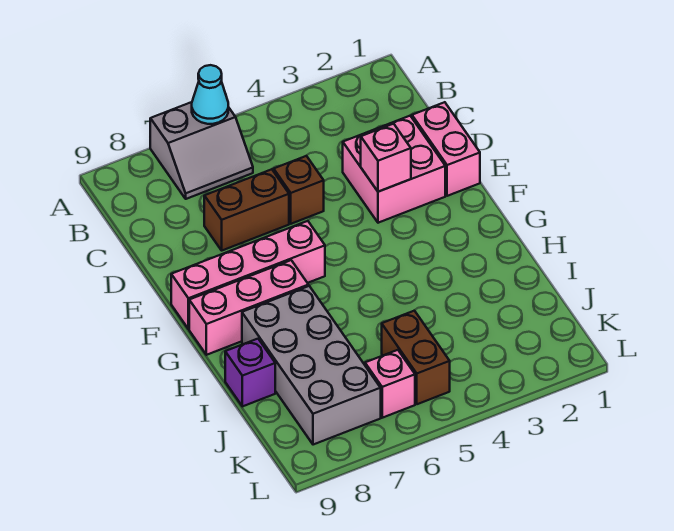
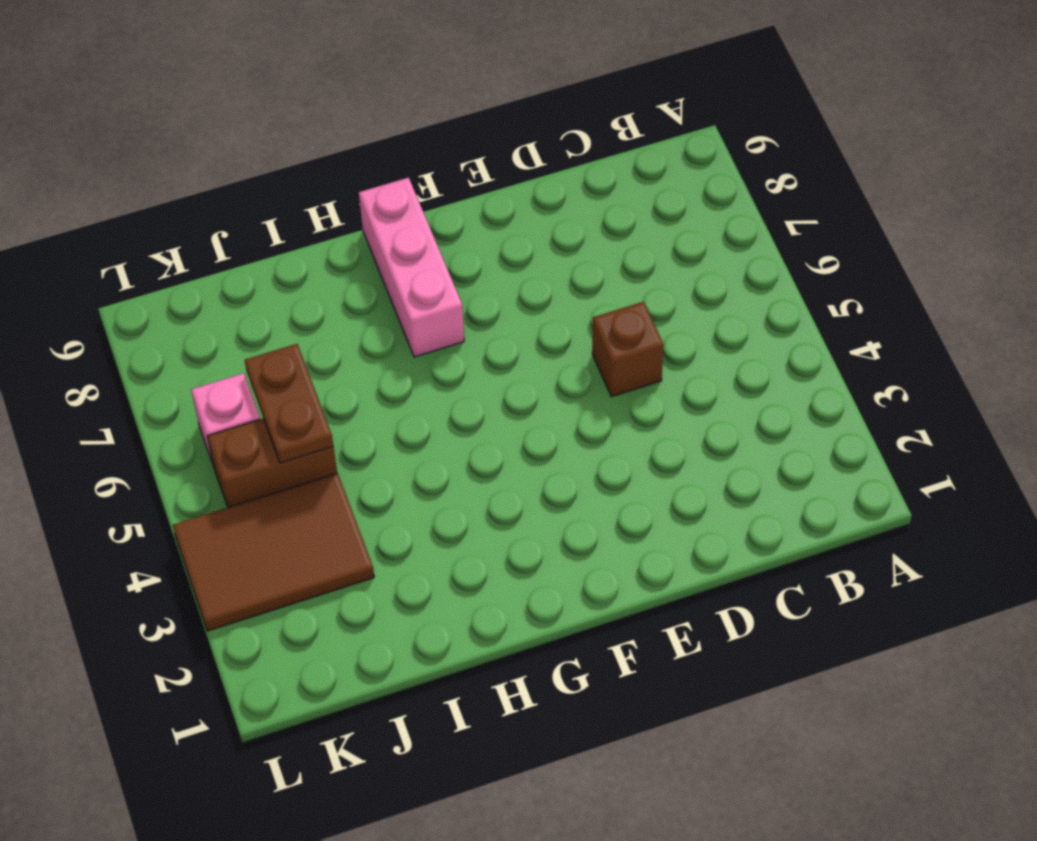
brown 2x3 tile [173,473,374,631] -> none
brown 1x2 plate [245,344,333,463] -> none
none -> grey 2x2 slope [150,102,253,199]
none -> pink 1x2 brick [412,102,480,196]
none -> pink 2x2 brick [343,116,445,223]

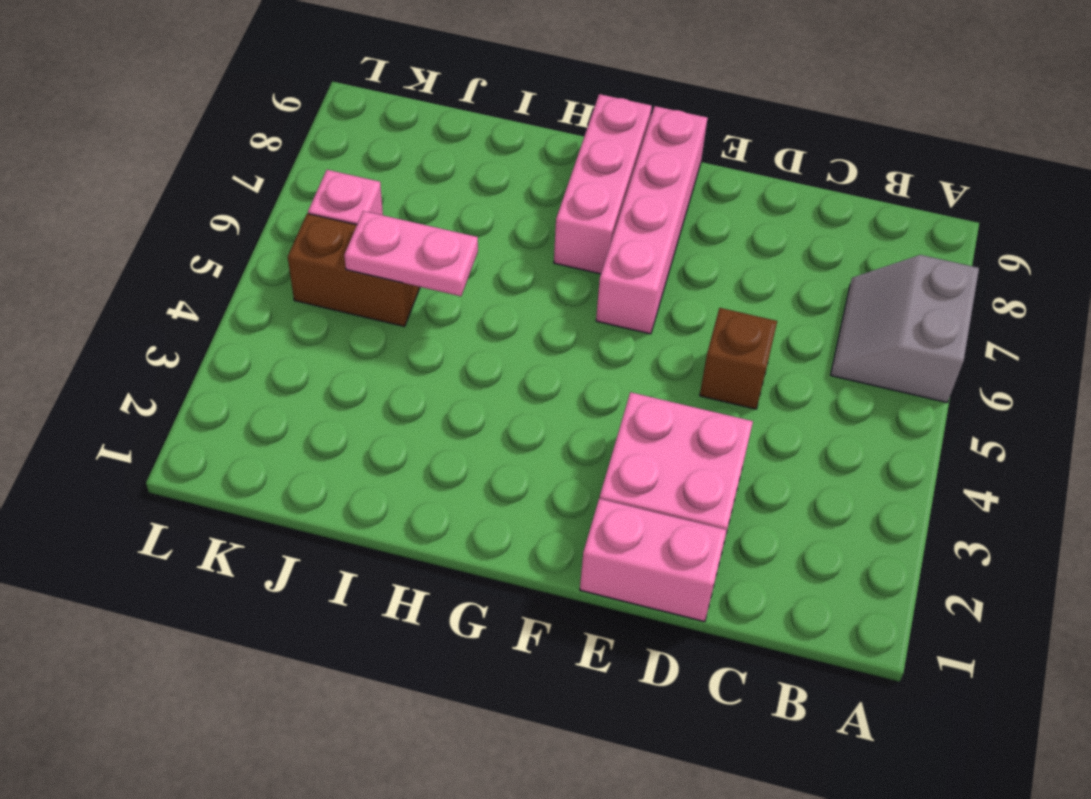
pink 1x2 plate [344,211,478,296] -> none
none -> brown 1x2 brick [204,169,289,250]
none -> grey 2x4 brick [242,286,381,445]
none -> purple 1x1 brick [225,339,275,406]

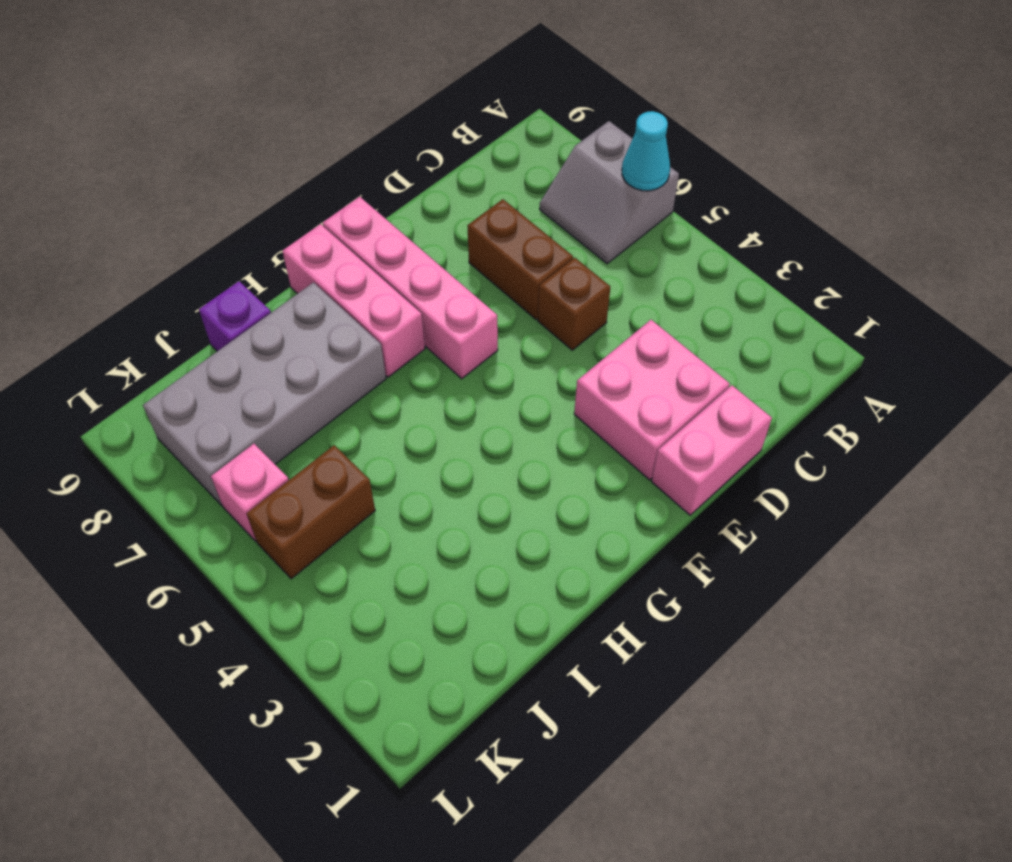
none -> pink 1x1 brick [361,124,411,192]

